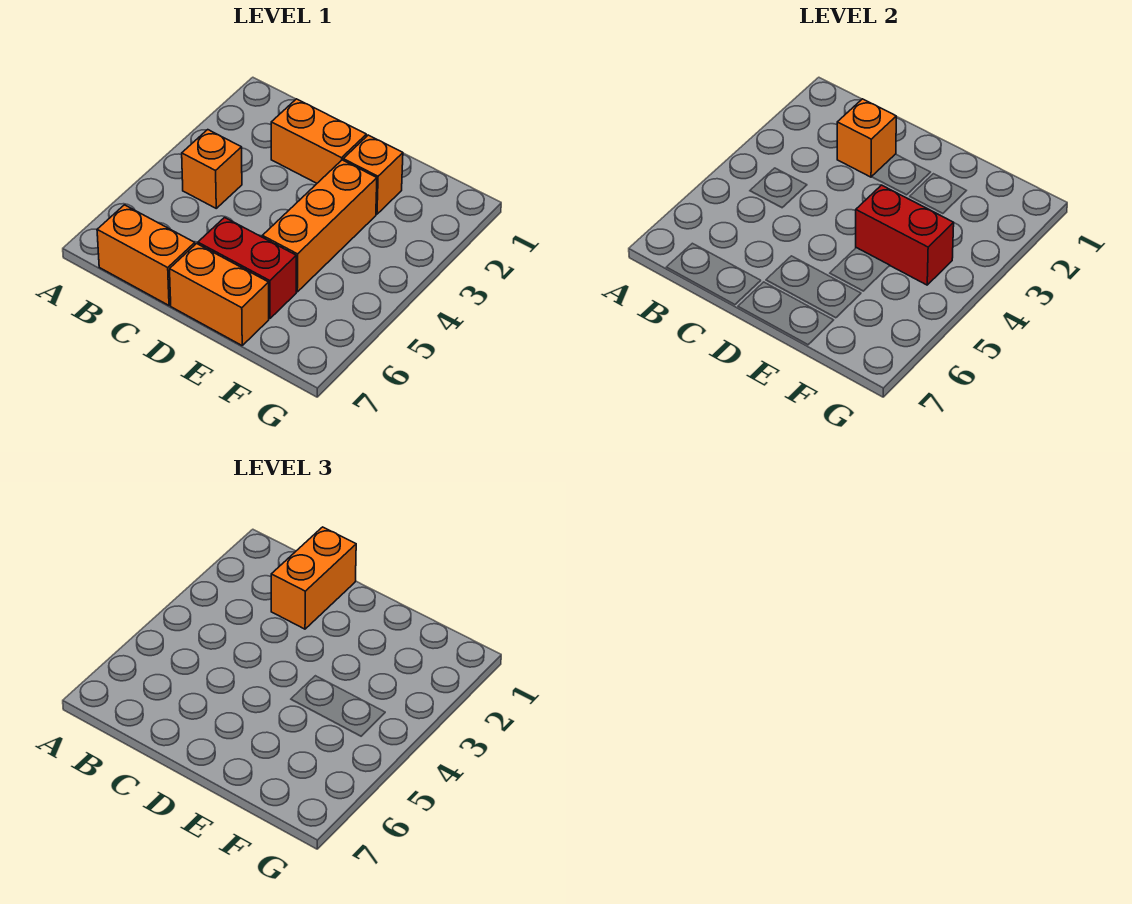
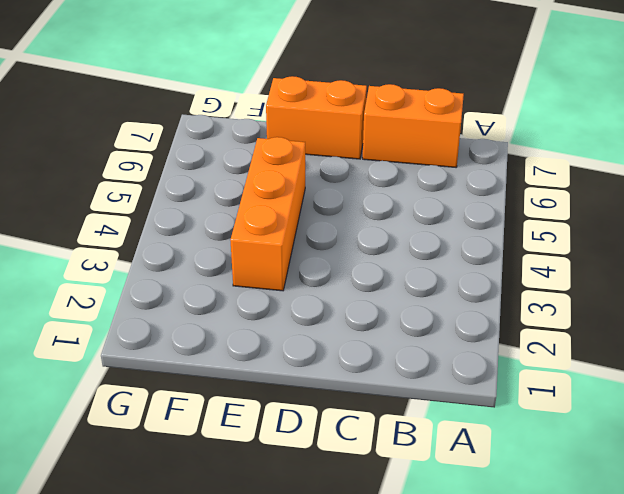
none -> orange 1x1 brick [182,130,242,208]
none -> orange 1x2 brick [271,99,366,183]

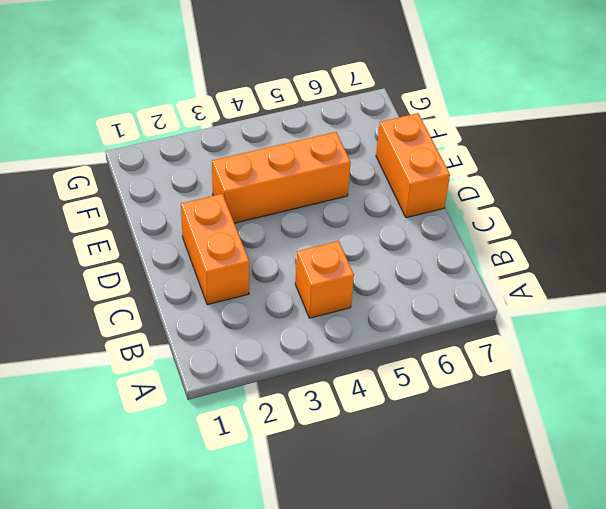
none -> orange 1x2 brick [97,205,195,305]
none -> red 1x2 brick [198,217,296,318]

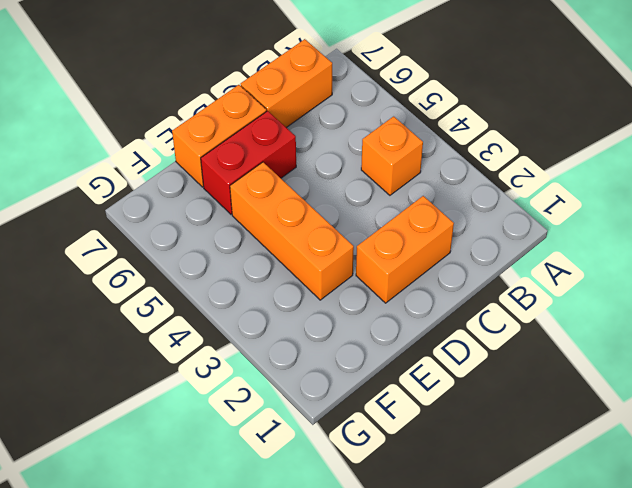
none -> orange 1x1 brick [343,135,403,214]
none -> orange 1x1 brick [837,99,896,177]

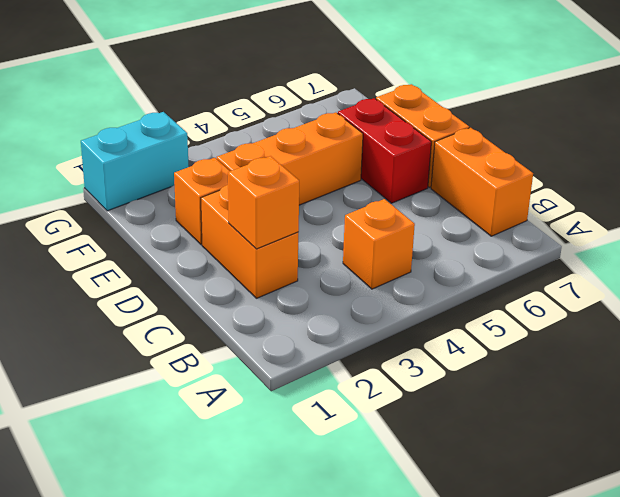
cyan 1x2 brick [81,112,189,211] -> none
none -> red 1x2 brick [856,185,954,285]
none -> orange 1x2 brick [271,527,356,629]

